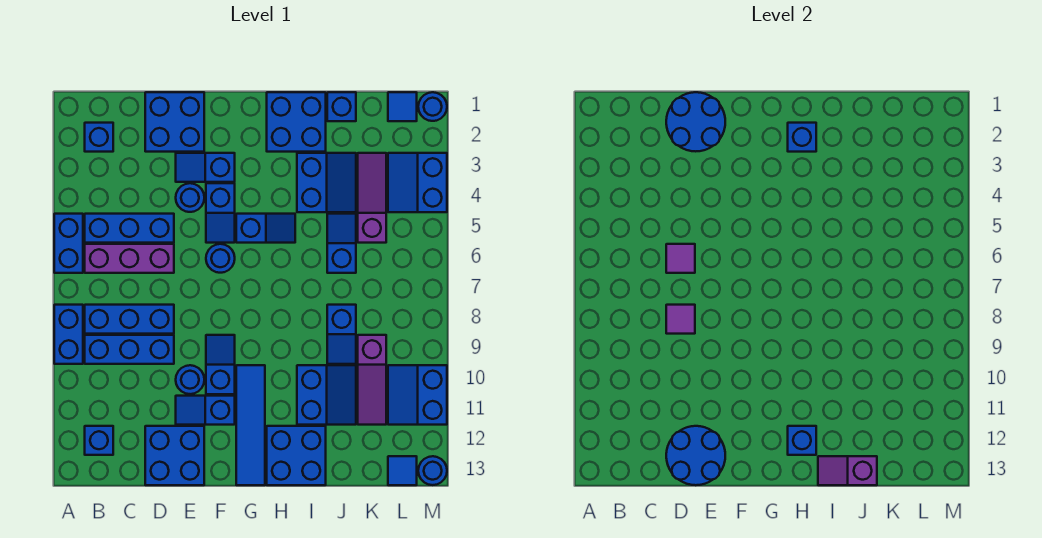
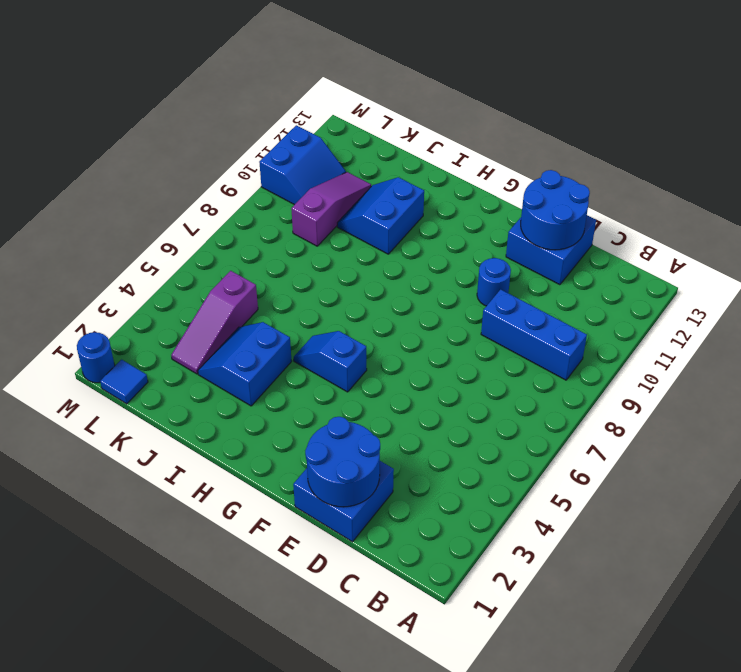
none -> blue 1x2 brick [54,214,83,273]
none -> blue 1x2 brick [54,305,83,364]
none -> blue 1x1 brick [85,123,113,152]
none -> blue 1x3 brick [85,214,174,243]

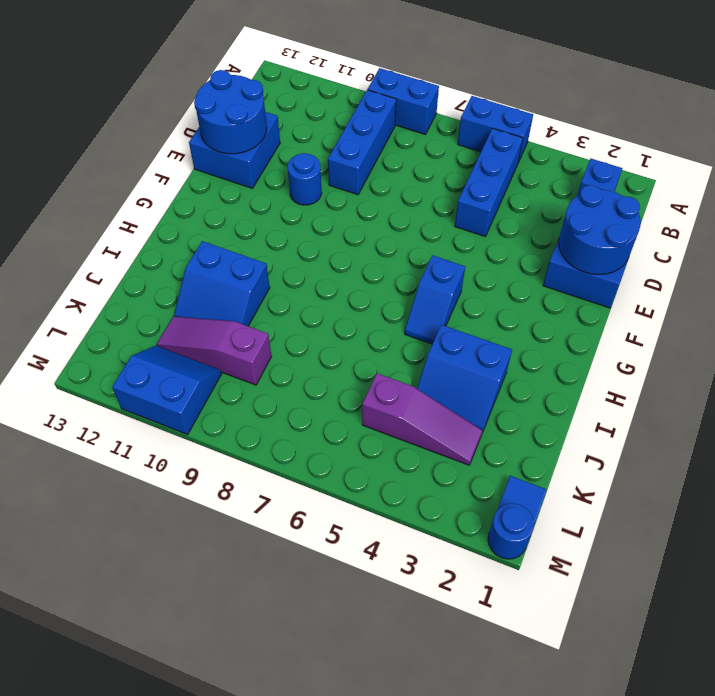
none -> purple 1x3 brick [85,244,174,273]
none -> blue 1x3 brick [85,305,174,334]
none -> blue 1x1 brick [85,426,113,455]
none -> blue 1x2 slope [176,153,235,182]

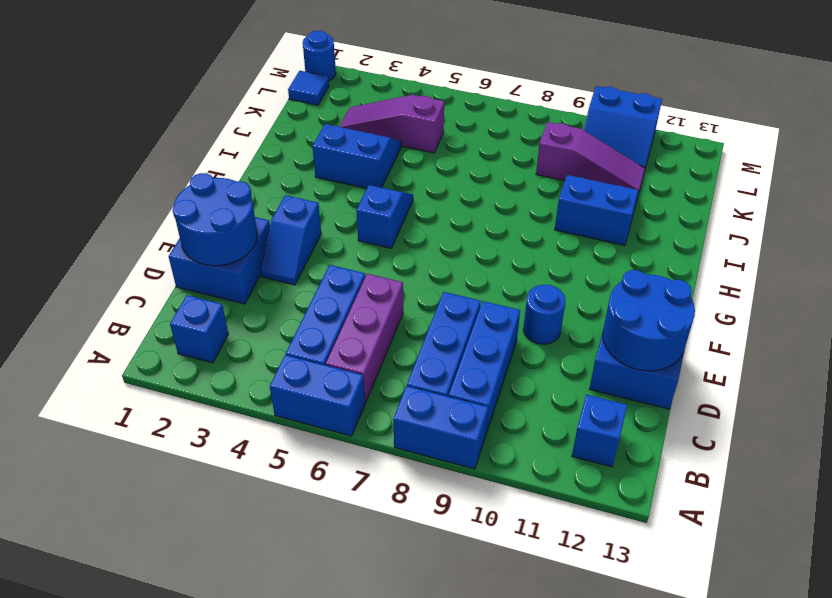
none -> blue 1x1 round brick [176,183,204,212]
none -> blue 1x2 slope [176,396,235,425]
none -> blue 1x2 slope [206,183,235,243]
none -> blue 1x1 round brick [206,244,235,273]

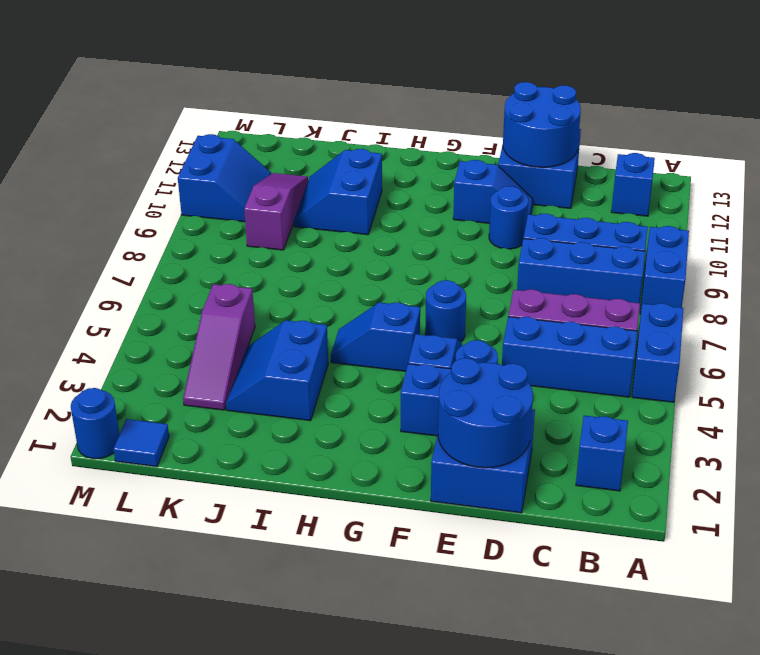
none -> blue 1x2 slope [206,335,235,394]
none -> blue 1x4 tile [236,365,265,485]
none -> blue 2x2 brick [267,92,326,152]
none -> blue 2x2 brick [267,426,326,485]

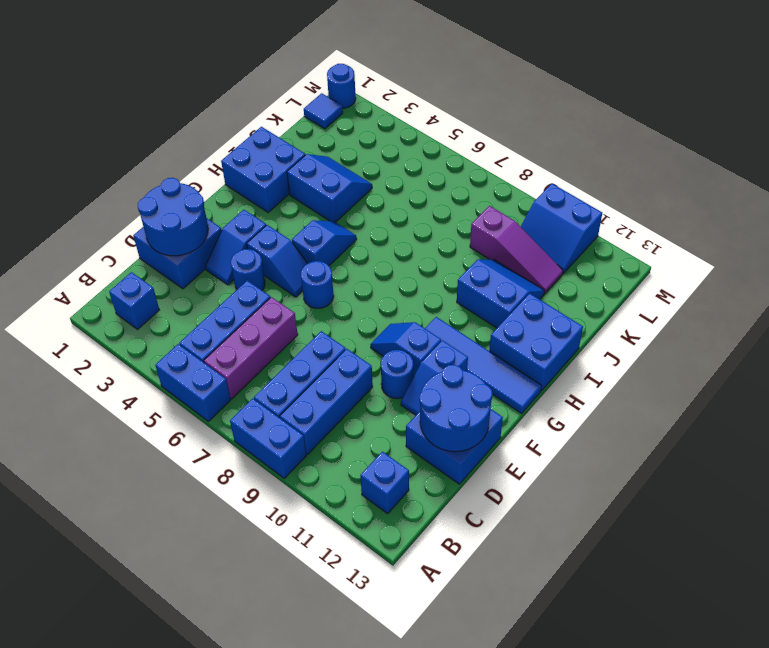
none -> blue 1x1 brick [327,92,356,121]
none -> blue 1x2 slope [327,214,356,273]
none -> blue 1x2 slope [327,305,356,364]
none -> purple 1x3 slope [358,153,386,243]

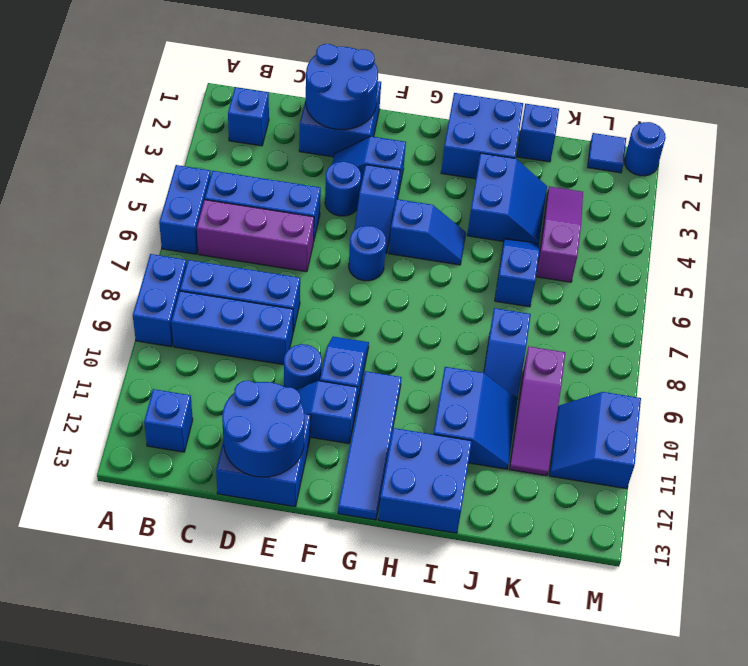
none -> blue 2x2 slope [388,153,447,212]
none -> blue 1x1 tile [388,456,417,485]
none -> blue 1x1 round brick [418,456,447,485]
none -> purple 1x1 tile [666,244,695,273]

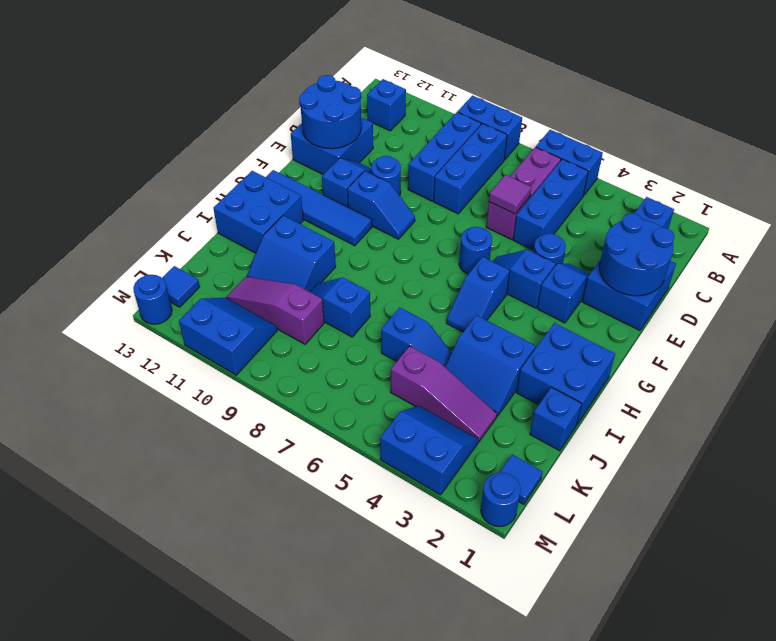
none -> purple 1x1 tile [666,305,695,334]
none -> blue 1x1 brick [788,123,816,152]
none -> blue 1x1 brick [788,426,816,455]
none -> purple 1x2 slope [818,456,877,485]

